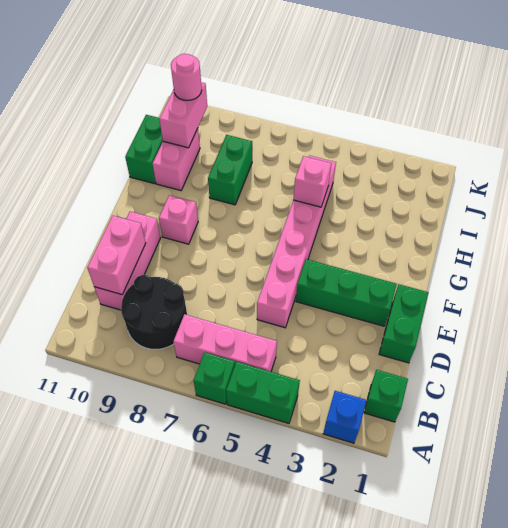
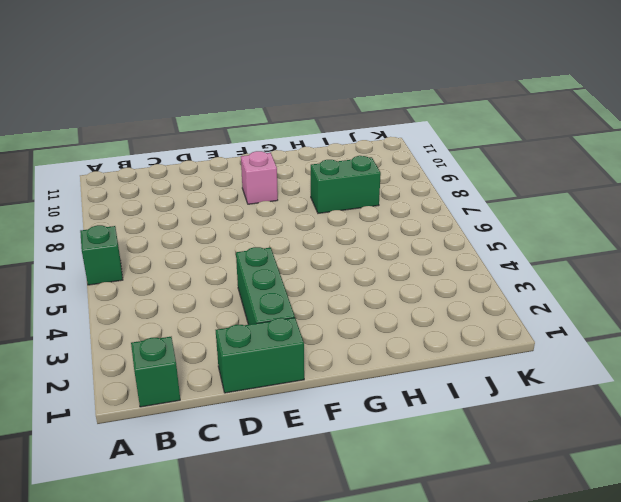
none -> blue 1x1 brick [323,391,367,443]
none -> green 1x2 brick [226,362,300,423]
none -> pink 1x3 brick [173,314,277,372]

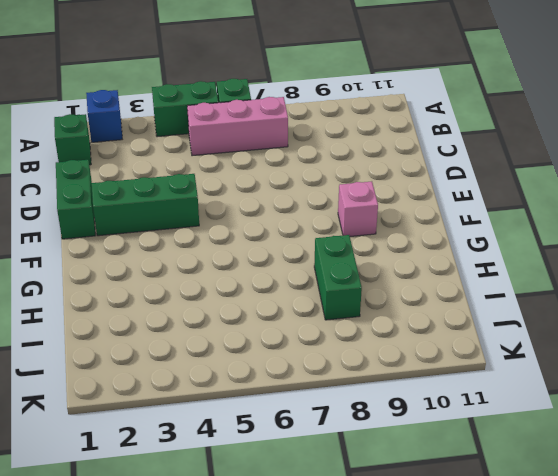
none -> black 2x2 round brick [121,275,187,350]
none -> pink 1x3 brick [94,212,160,310]
none -> pink 1x6 brick [257,156,336,328]

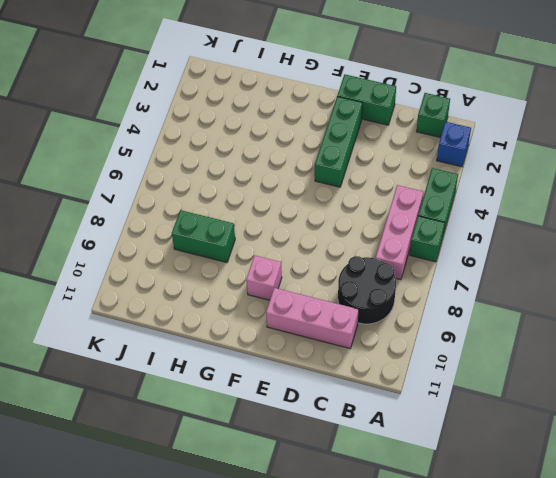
none -> pink 1x6 brick [257,156,336,328]
none -> pink 1x2 brick [153,128,200,191]
none -> green 1x2 brick [125,115,163,184]

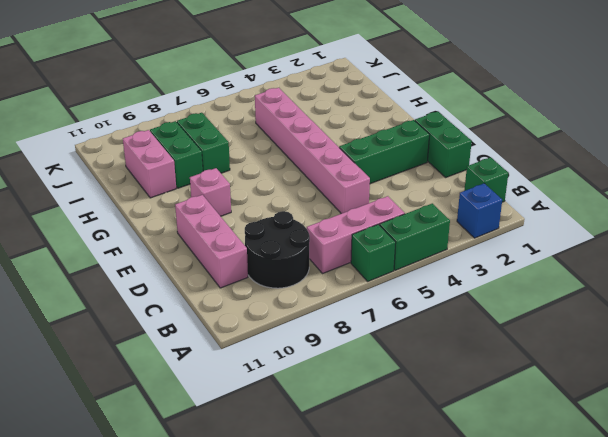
green 1x2 brick [150,121,203,188] -> green 1x2 brick moved to [125,115,163,184]
none -> pink 1x2 brick [87,216,146,295]
none -> pink 1x1 brick [293,156,332,207]
none -> pink 1x2 brick [159,82,207,148]

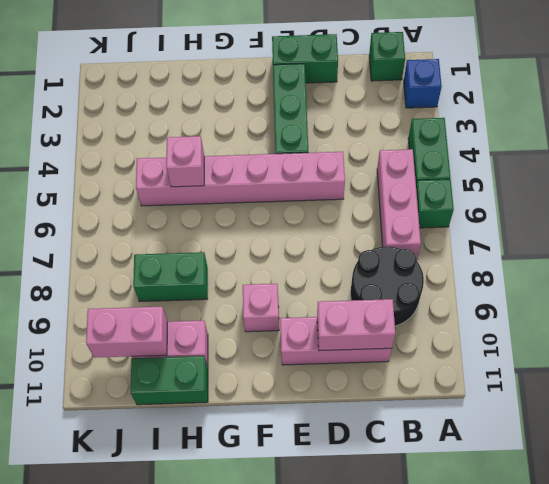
none -> pink 1x1 round brick [171,54,202,101]

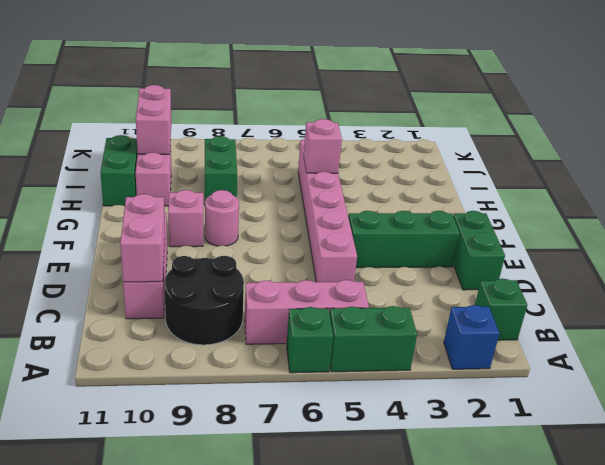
pink 1x1 round brick [205,190,239,246] -> pink 1x1 round brick moved to [171,54,202,101]

